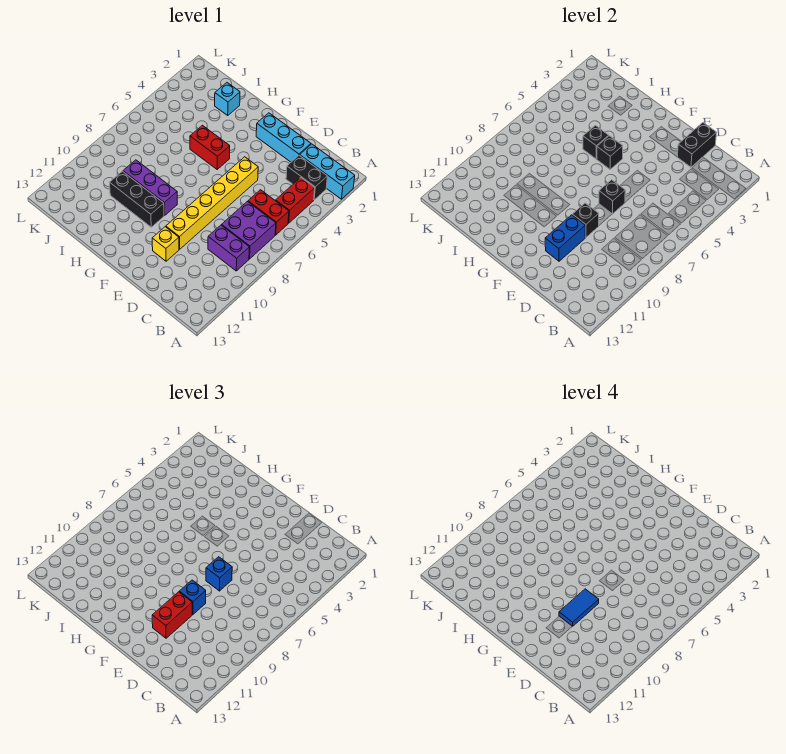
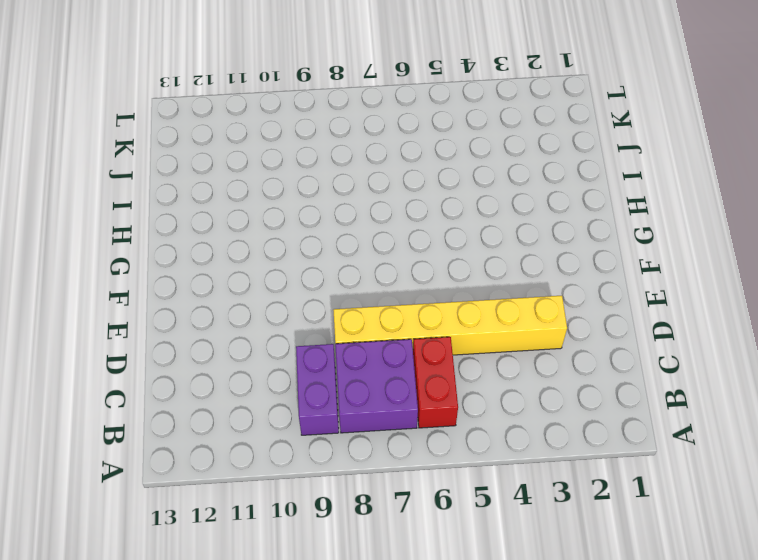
yellow 1x6 brick [333,296,567,355] -> yellow 1x6 brick moved to [166,157,258,249]
none -> cyan 1x3 brick [300,144,355,199]
none -> black 1x2 brick [286,155,327,200]
none -> red 1x2 brick [276,178,315,223]

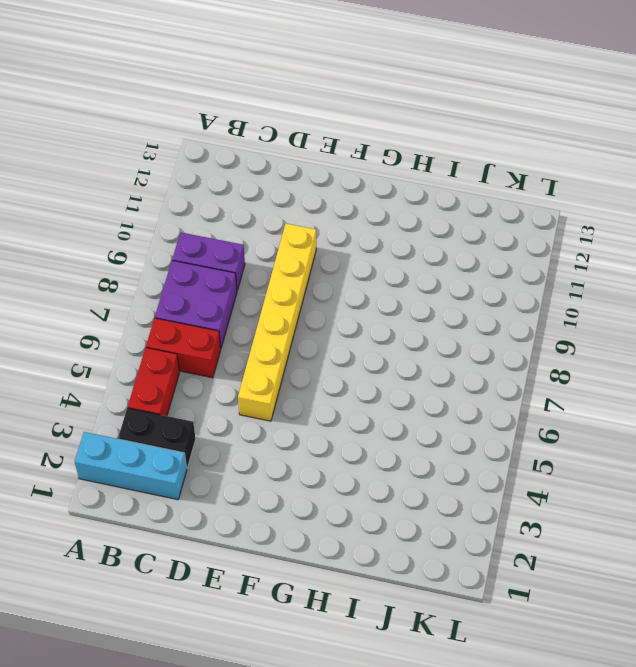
none -> cyan 1x3 brick [256,113,311,162]
none -> yellow 1x1 brick [152,227,179,261]
none -> red 1x2 brick [190,125,230,169]

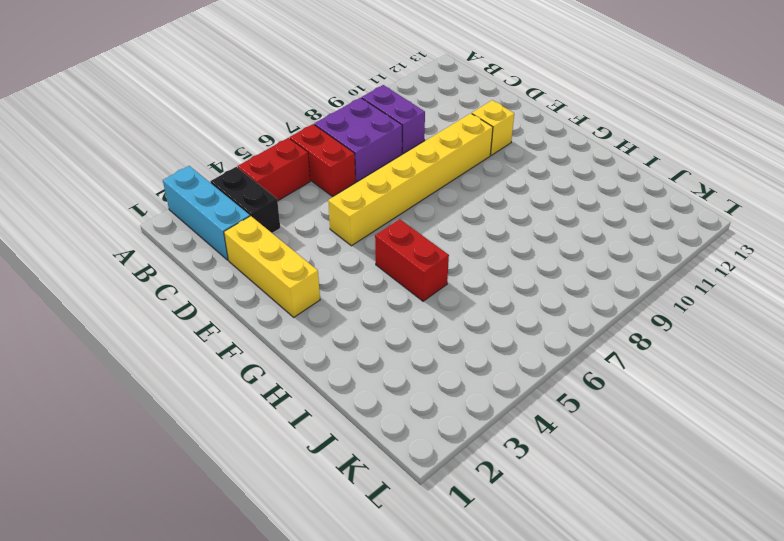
yellow 1x3 brick [224,216,320,317] -> cyan 1x3 brick [256,113,311,162]
none -> purple 1x3 brick [123,160,177,215]
none -> black 1x3 brick [110,171,164,227]
none -> cyan 1x1 brick [215,83,240,115]

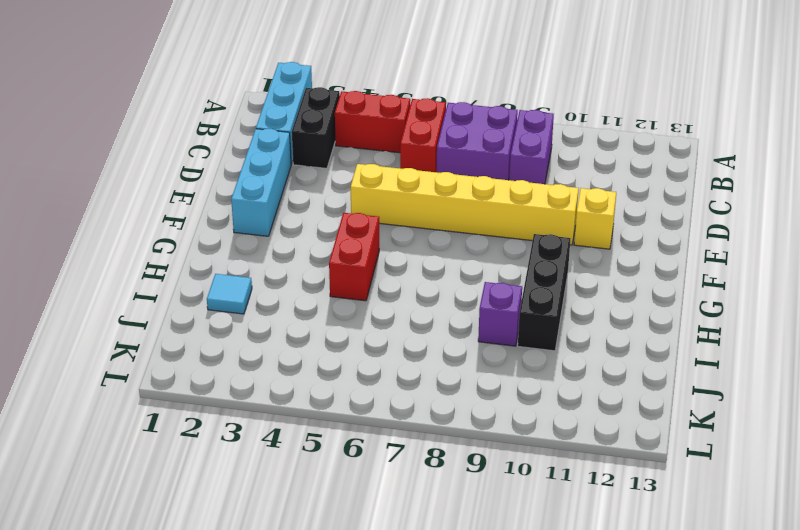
cyan 1x1 tile [207,274,252,314] -> cyan 1x1 brick [215,83,240,115]
purple 1x1 brick [478,282,522,346] -> purple 1x3 brick [123,160,177,215]
none -> black 1x2 brick [678,123,717,167]
none -> black 1x1 brick [599,180,625,214]
none -> black 1x1 brick [572,203,599,237]

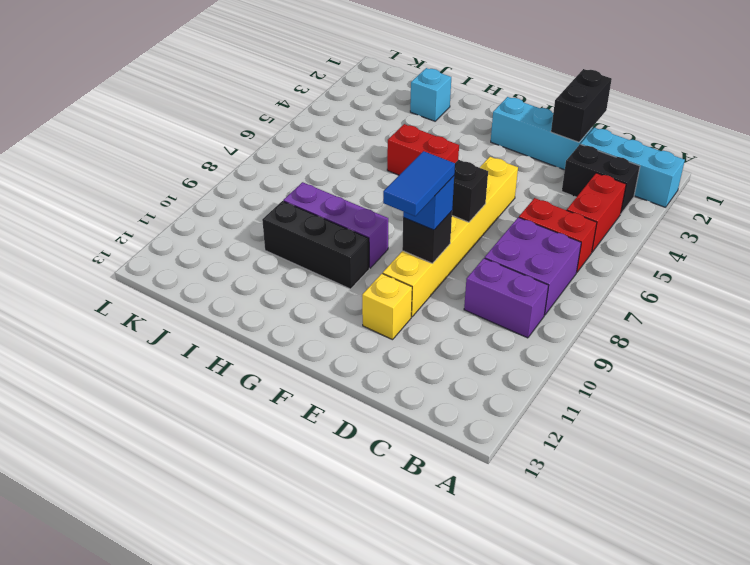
none -> blue 1x2 brick [545,215,586,261]
none -> black 1x1 brick [597,136,623,169]
none -> black 1x1 brick [583,125,609,159]

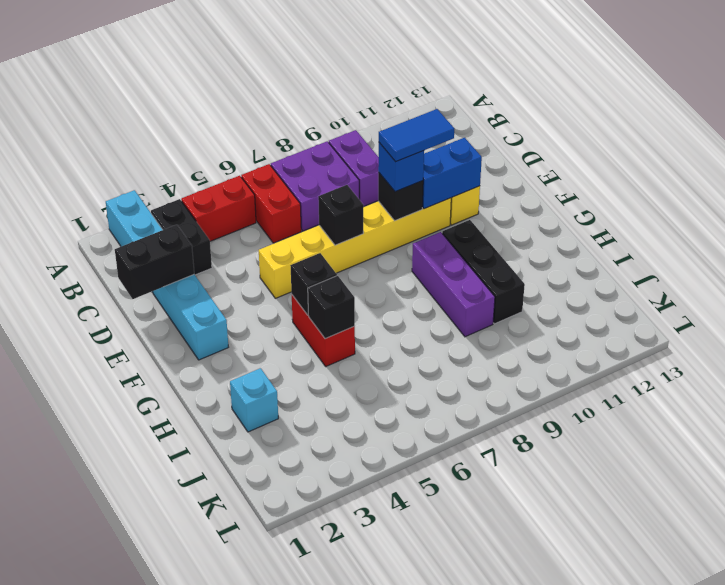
none -> blue 1x1 brick [206,557,232,591]
none -> red 1x2 brick [152,592,192,638]

